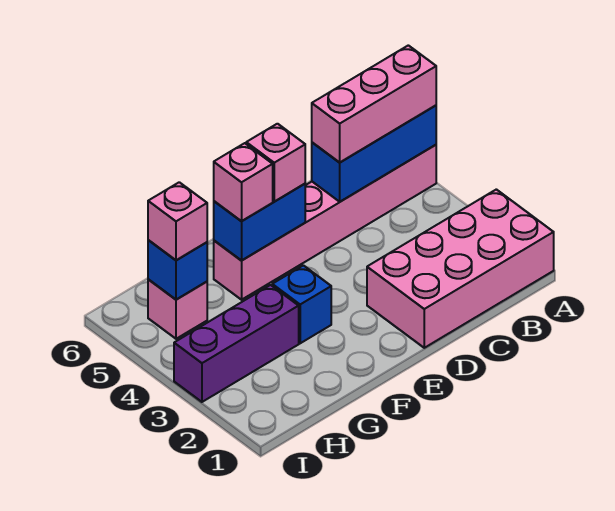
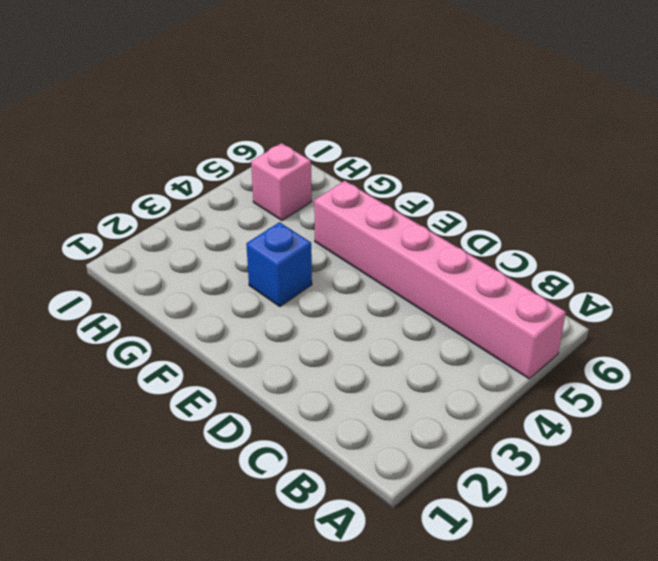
none -> pink 2x4 brick [367,189,554,348]
none -> purple 1x3 brick [174,285,299,402]
none -> blue 1x3 brick [312,106,436,202]

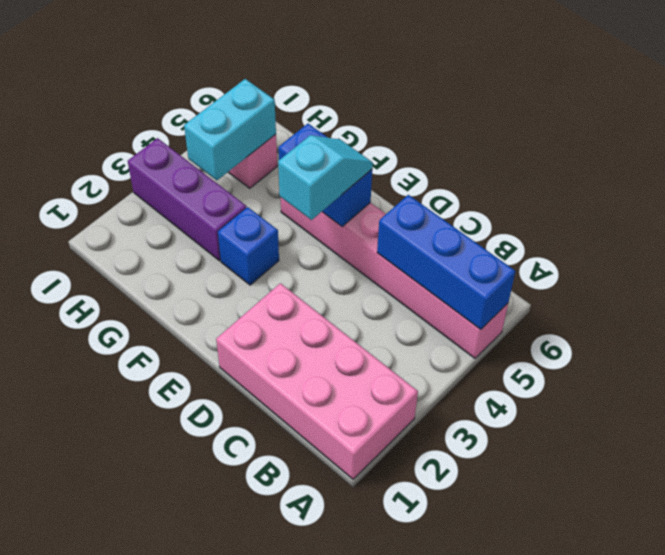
cyan 1x2 slope [278,135,373,220] -> pink 1x1 brick [246,124,305,202]
cyan 1x2 brick [184,79,276,180] -> blue 1x1 brick [148,240,207,299]
none -> pink 1x3 brick [312,45,436,163]
none -> pink 1x1 brick [214,143,273,221]
none -> pink 1x1 brick [148,182,207,260]

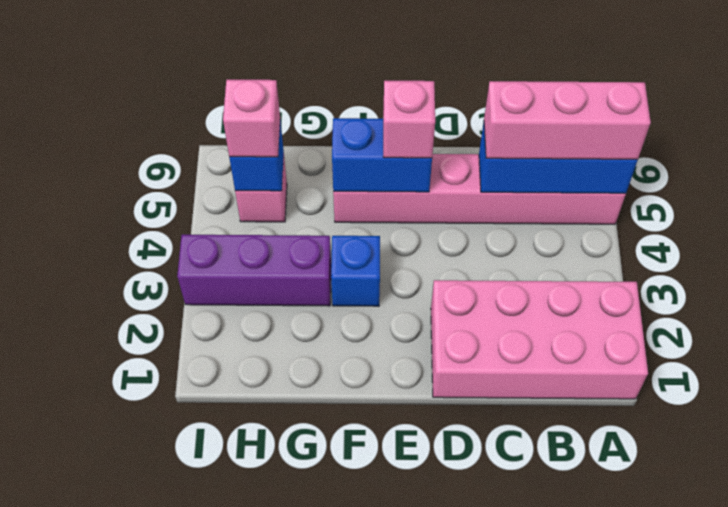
none -> pink 1x1 brick [214,143,273,221]

